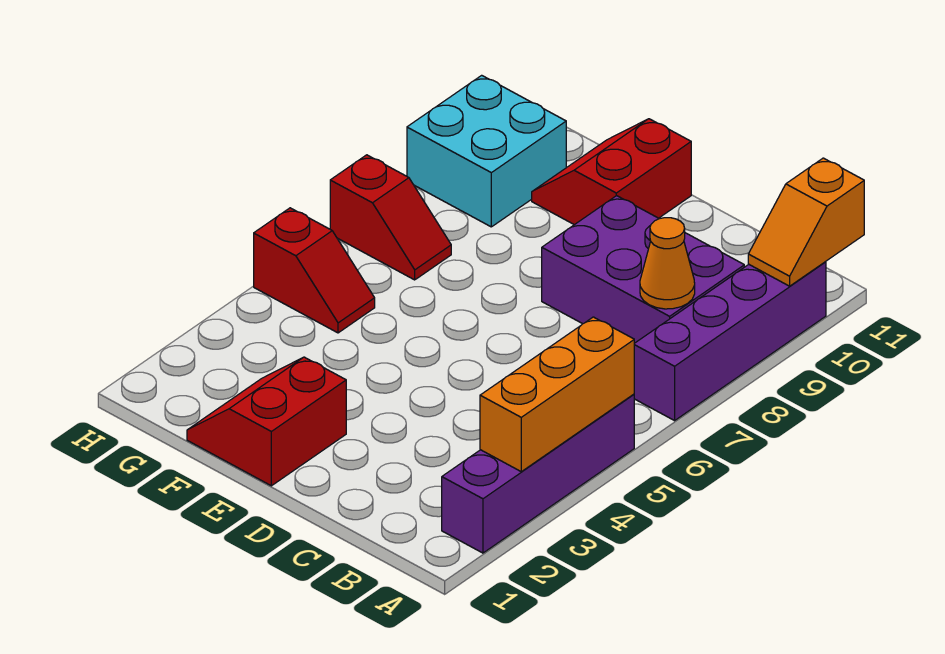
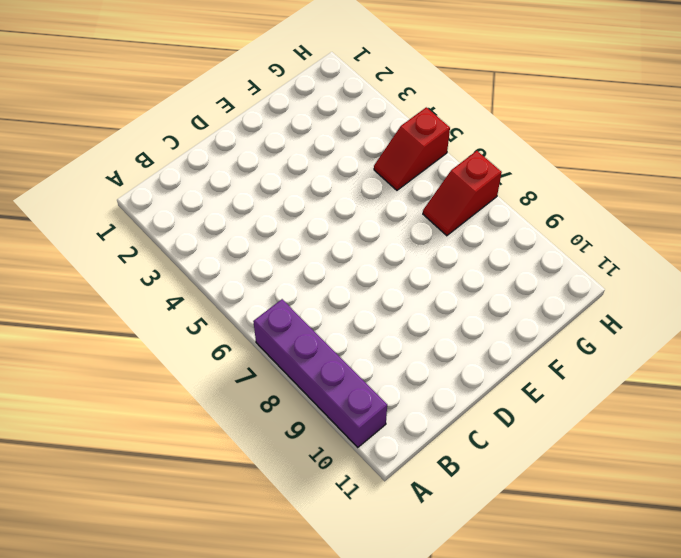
none -> purple 1x4 brick [442,394,634,553]
none -> purple 2x3 brick [542,196,744,343]

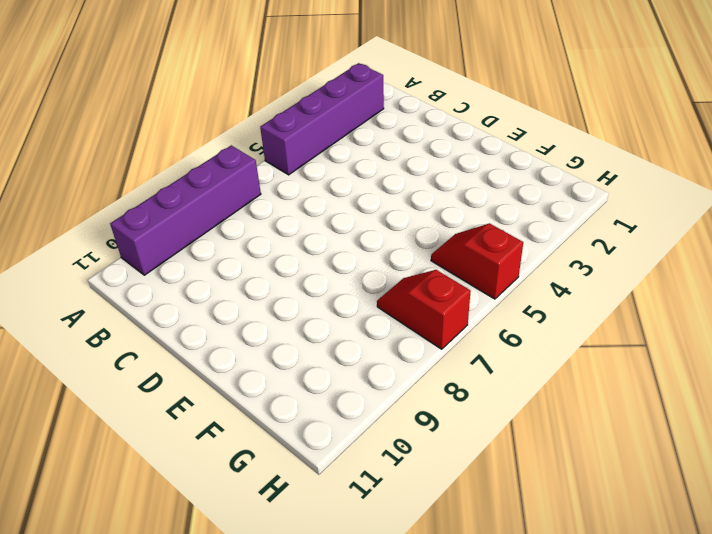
none -> purple 2x3 brick [542,196,744,343]
none -> red 2x2 slope [187,357,346,486]

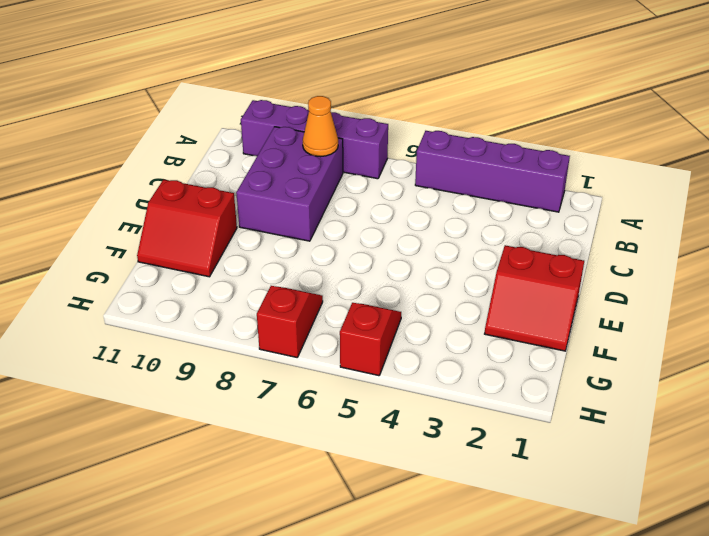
none -> cyan 2x2 brick [407,75,566,227]
none -> orange 1x3 brick [480,317,634,472]

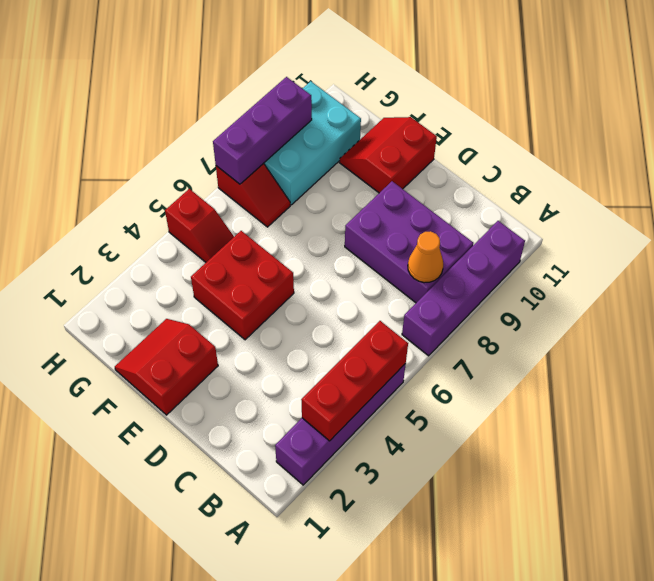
red 1x3 brick [301,321,408,441] -> orange 1x3 brick [480,317,634,472]
red 2x2 brick [191,231,294,340] -> none
cyan 2x3 brick [264,81,361,205] -> cyan 2x2 brick [407,75,566,227]
purple 1x3 brick [213,77,312,184] -> none
none -> orange 1x2 slope [748,158,864,286]

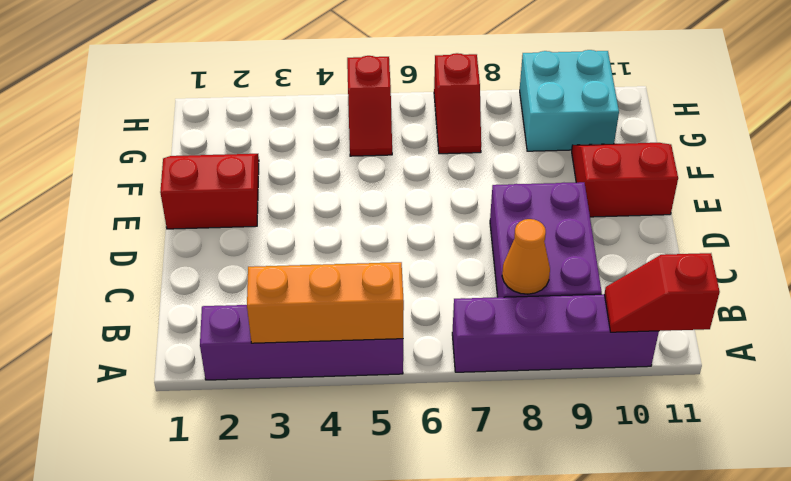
red 1x2 slope [605,253,720,332] -> orange 1x2 slope [748,158,864,286]

